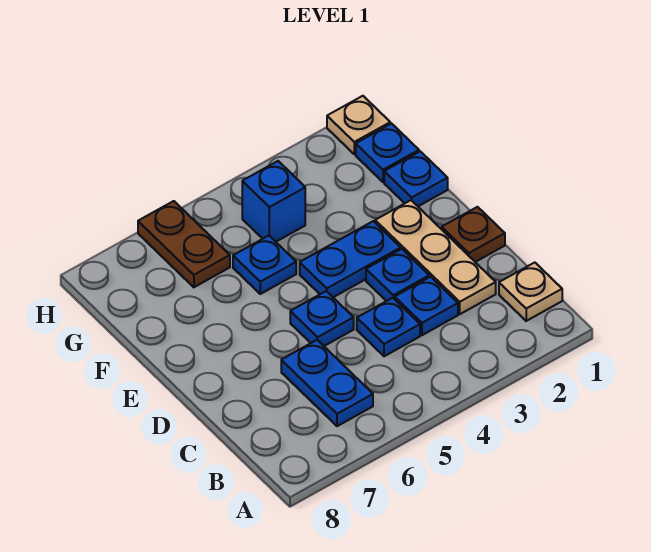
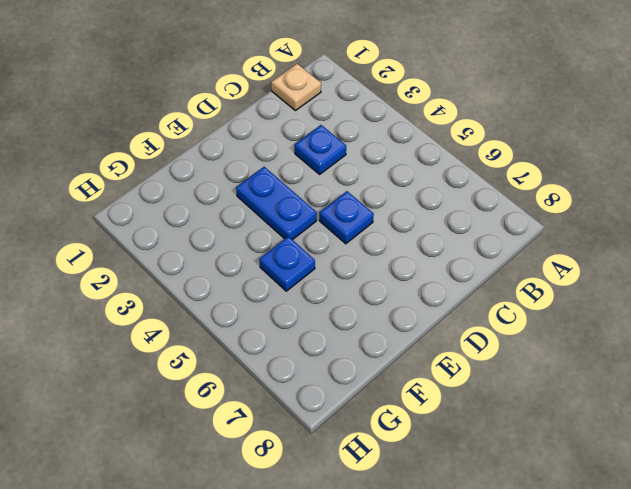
none -> blue 1x2 plate [281,340,373,426]
none -> tan 1x3 plate [375,200,496,314]
none -> blue 1x1 plate [357,298,420,356]

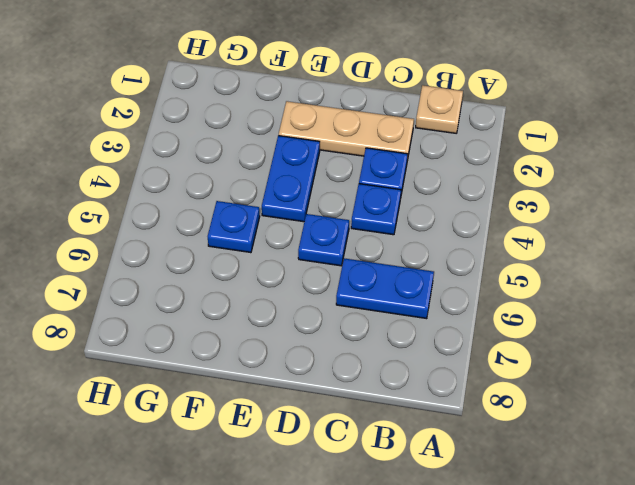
none -> brown 1x1 plate [442,207,505,262]
none -> blue 1x1 plate [366,249,429,301]
none -> blue 1x1 plate [384,151,448,206]

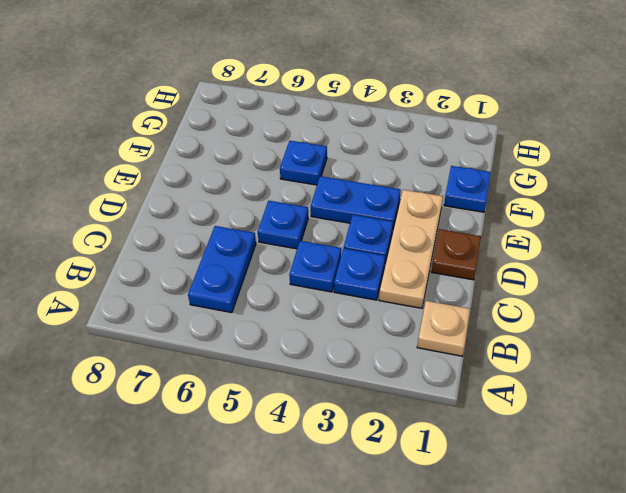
none -> blue 1x1 plate [356,124,419,182]
none -> blue 1x1 brick [242,161,305,242]
none -> brown 1x2 plate [138,201,230,287]

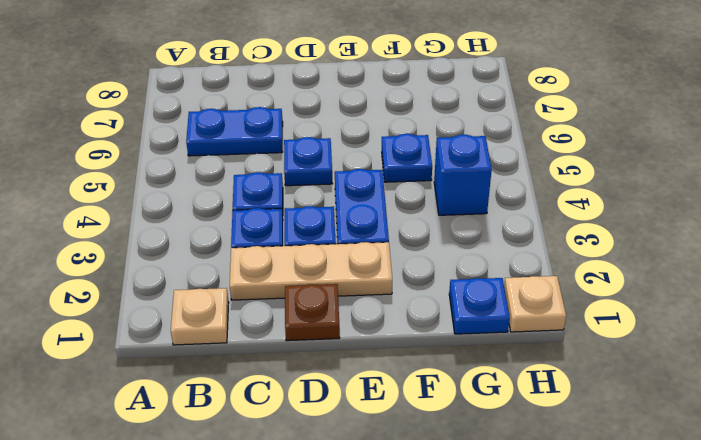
none -> blue 1x1 plate [384,151,448,206]
none -> brown 1x2 plate [138,201,230,287]

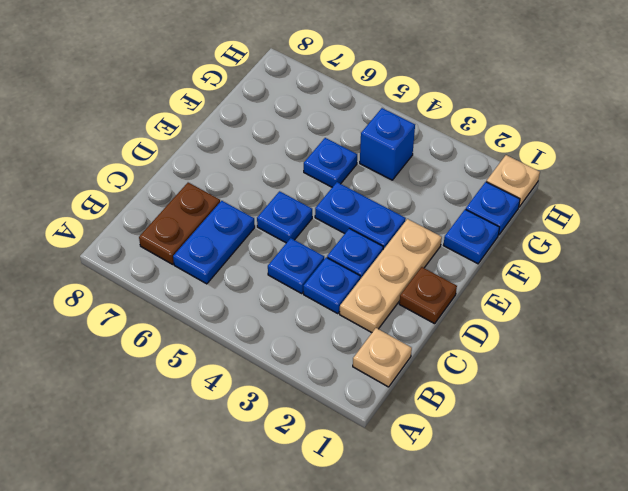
brown 1x2 plate [139,183,220,264] -> brown 1x2 plate moved to [138,201,230,287]

